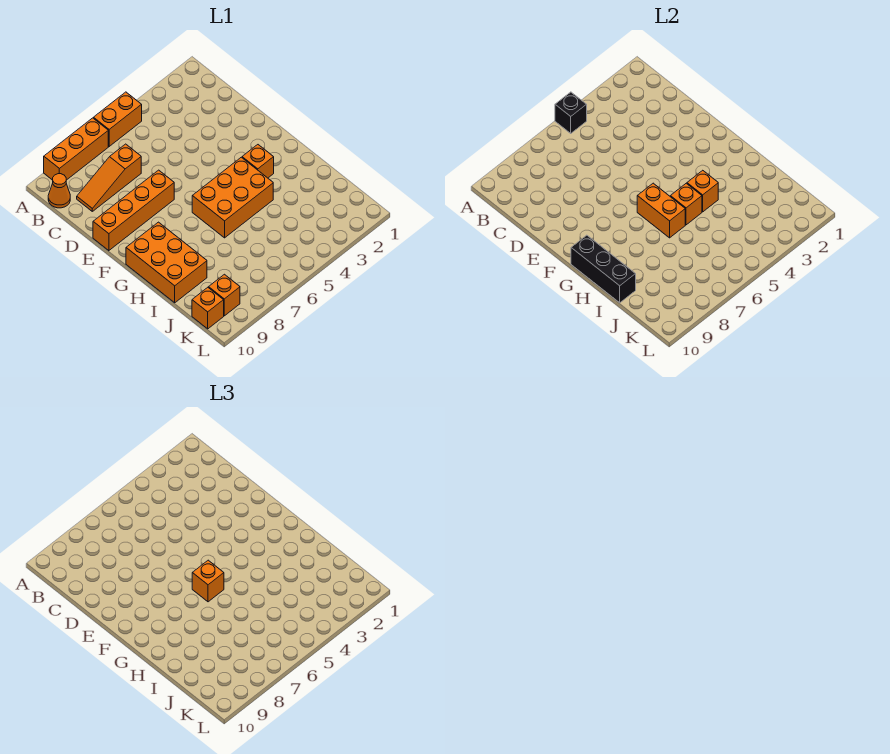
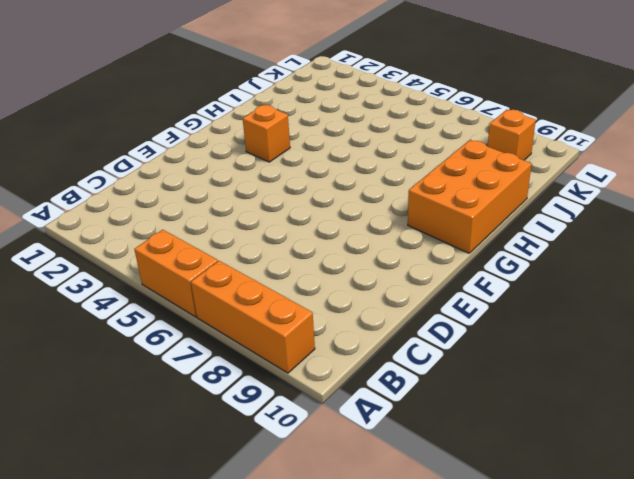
none -> orange 1x1 cone [48,174,70,208]
none -> orange 1x3 slope [77,144,141,211]
none -> orange 1x4 brick [93,170,174,251]

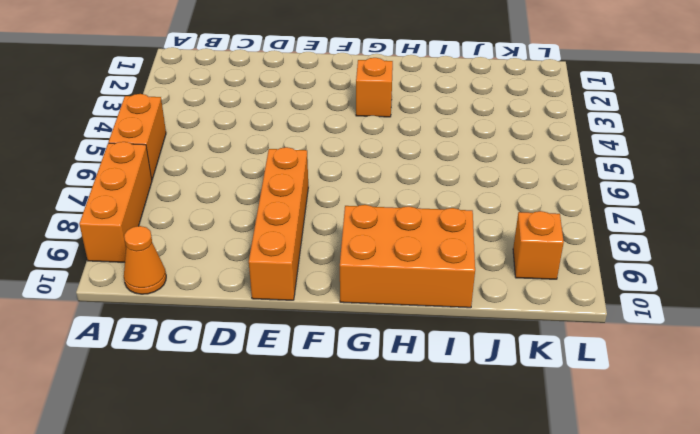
none -> orange 1x3 slope [77,144,141,211]
none -> orange 2x3 brick [192,157,273,238]
none -> orange 1x1 brick [192,287,224,329]

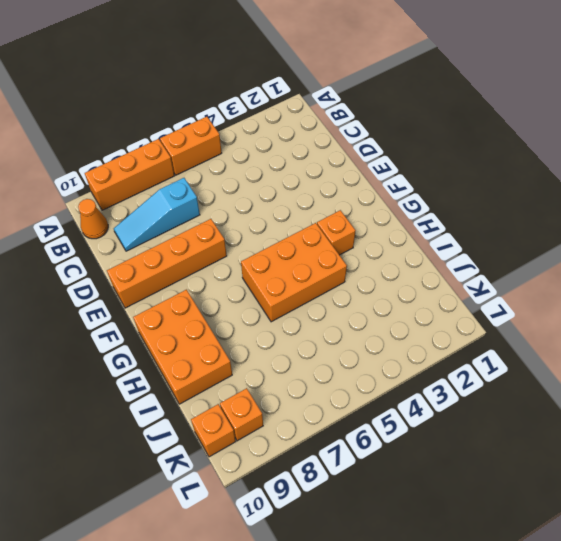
cyan 1x3 slope [114,178,200,251] -> orange 1x3 slope [77,144,141,211]
none -> black 1x1 brick [555,92,587,133]
none -> orange 1x2 brick [637,183,685,238]
none -> black 1x3 brick [571,235,636,303]

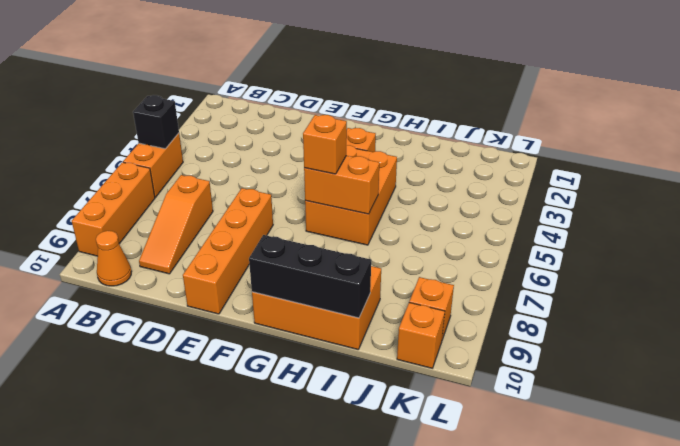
none -> orange 1x1 brick [687,170,718,212]
none -> orange 1x1 brick [670,183,702,225]

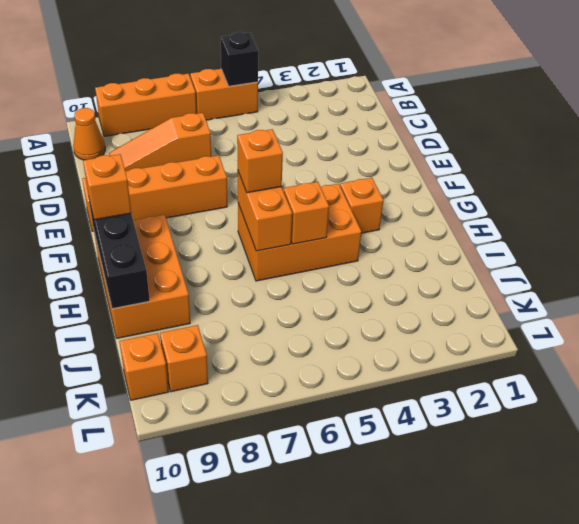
orange 1x1 brick [83,154,131,220] -> orange 1x1 brick moved to [687,170,718,212]

